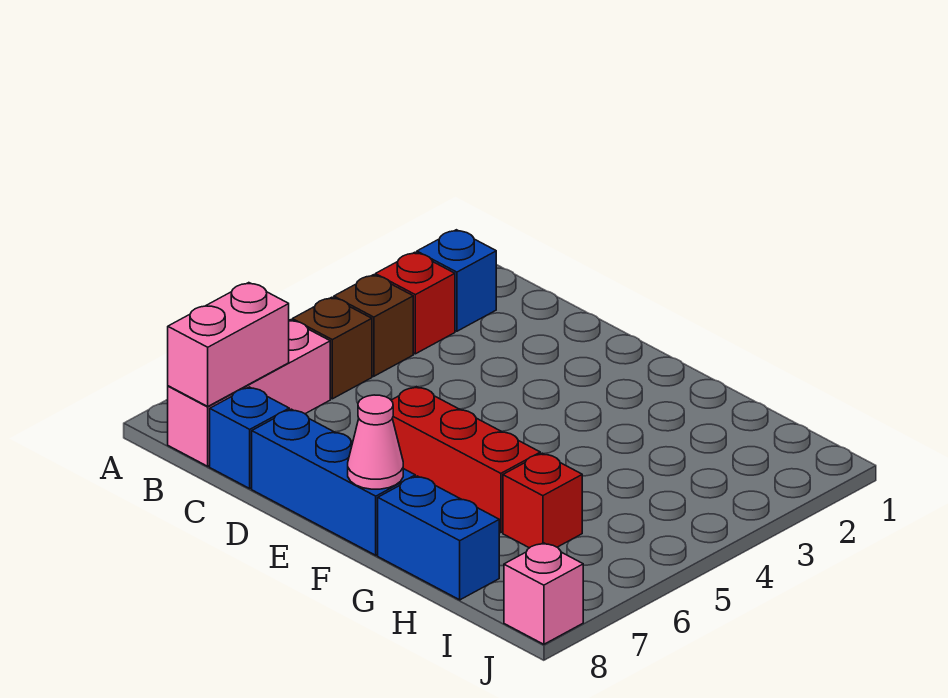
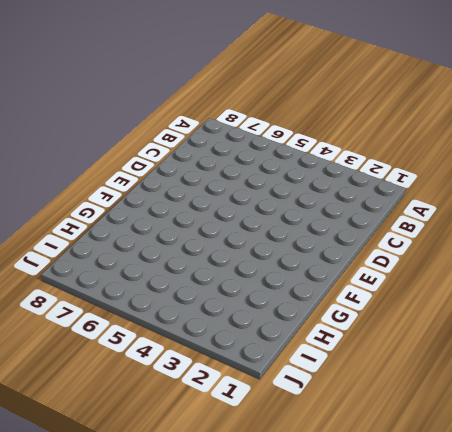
none -> blue 1x1 brick [417,230,496,331]
none -> red 1x1 brick [375,252,455,354]
none -> brown 1x1 brick [334,275,413,376]

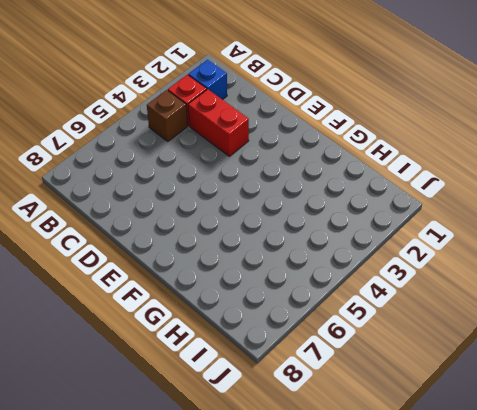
red 1x2 brick [188,89,249,156] -> none
none -> brown 1x1 brick [292,297,372,399]
none -> pink 1x3 brick [168,320,330,466]
none -> blue 1x1 brick [210,387,289,488]

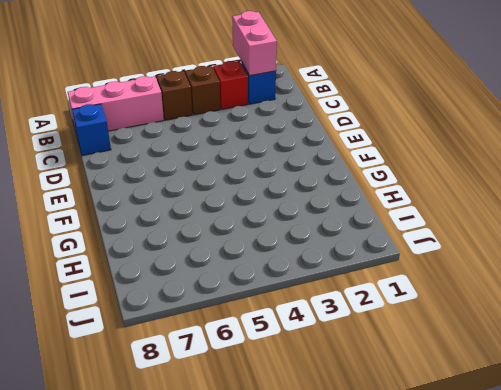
pink 1x2 brick [232,11,277,76] -> pink 1x2 brick turned to [168,283,289,406]
none -> blue 1x3 brick [252,409,415,555]
none -> red 1x3 brick [391,387,540,533]
none -> blue 1x2 brick [378,476,499,600]

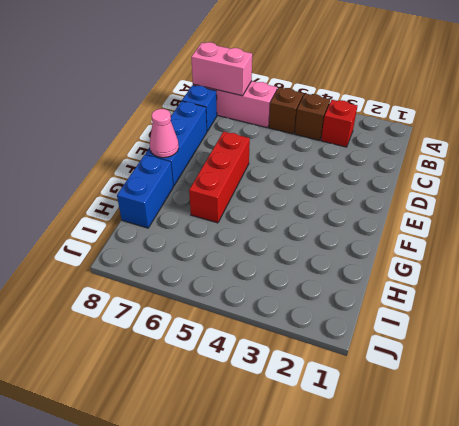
none -> blue 1x1 brick [417,230,496,331]
none -> red 1x1 brick [503,453,582,548]
none -> pink 1x1 brick [504,543,583,644]

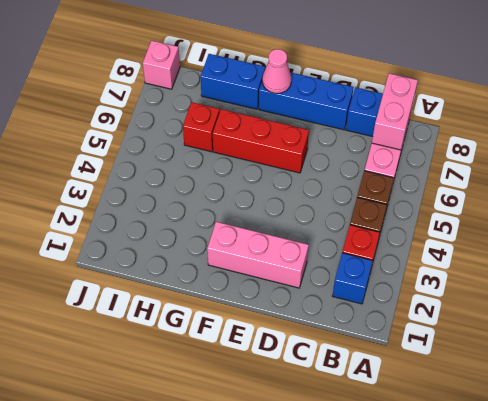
pink 1x3 brick [207,222,309,288] -> none

